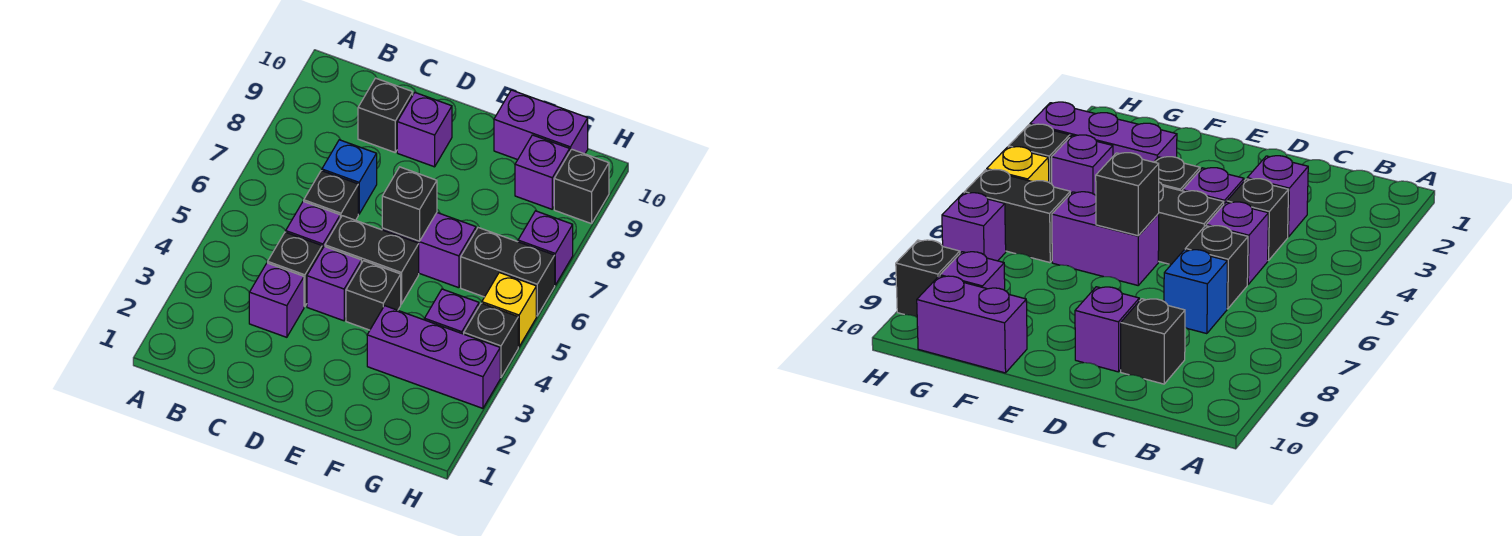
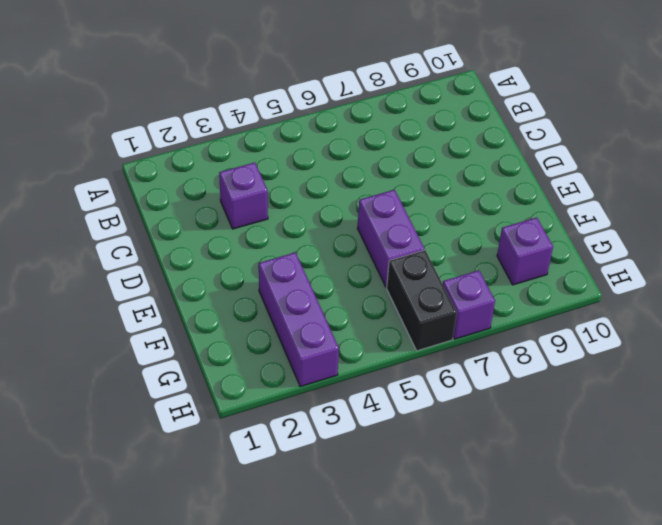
none -> black 1x1 brick [268,232,322,307]
none -> purple 1x1 brick [286,201,340,249]
none -> black 1x1 brick [304,171,358,220]

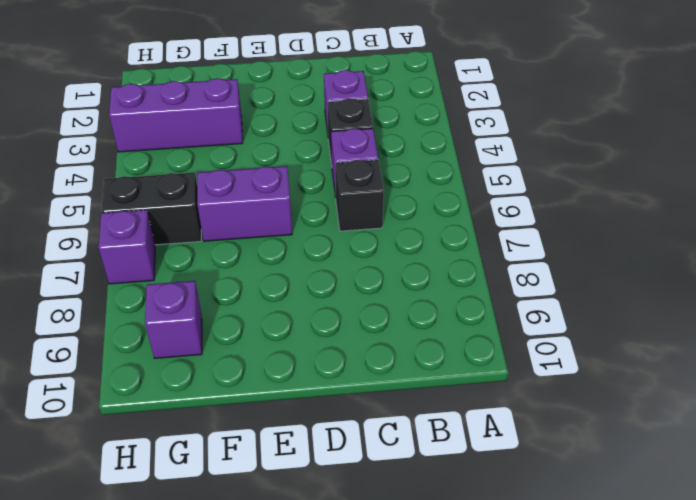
none -> blue 1x1 brick [322,140,377,214]
none -> black 1x1 brick [358,78,413,152]
none -> purple 1x1 brick [307,246,361,321]

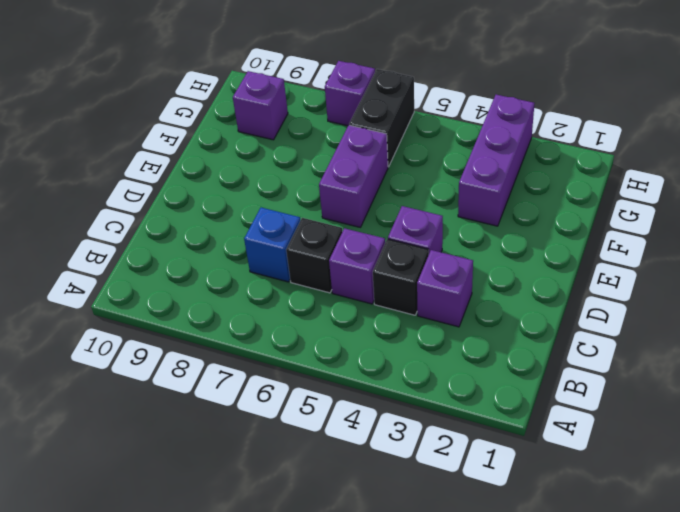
none -> black 1x1 brick [358,78,413,152]
none -> black 1x2 brick [325,216,419,304]
none -> purple 1x1 brick [397,93,452,167]

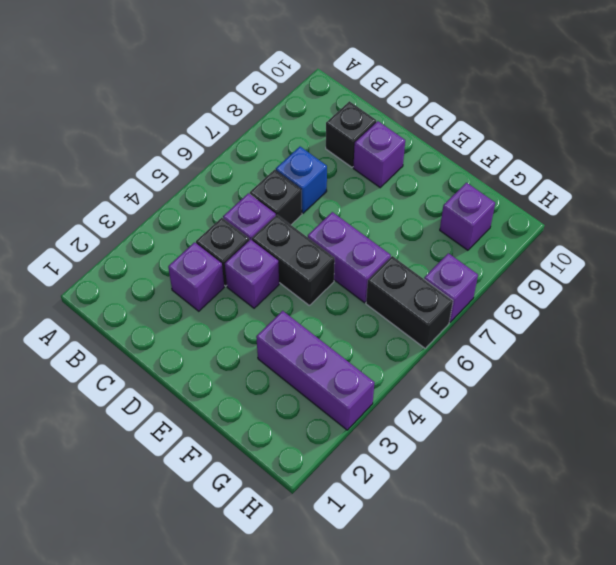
none -> black 1x1 brick [346,261,401,330]
none -> purple 1x2 brick [494,90,588,160]
none -> purple 1x1 brick [425,289,479,334]

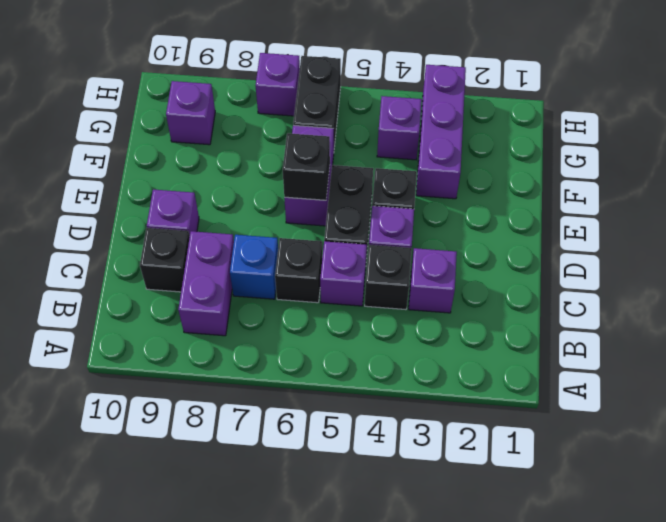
purple 1x2 brick [178,231,234,336] -> purple 1x2 brick moved to [494,90,588,160]
none -> black 1x1 brick [464,303,518,378]
none -> yellow 1x1 brick [482,272,536,347]
none -> black 1x1 brick [554,149,609,224]

